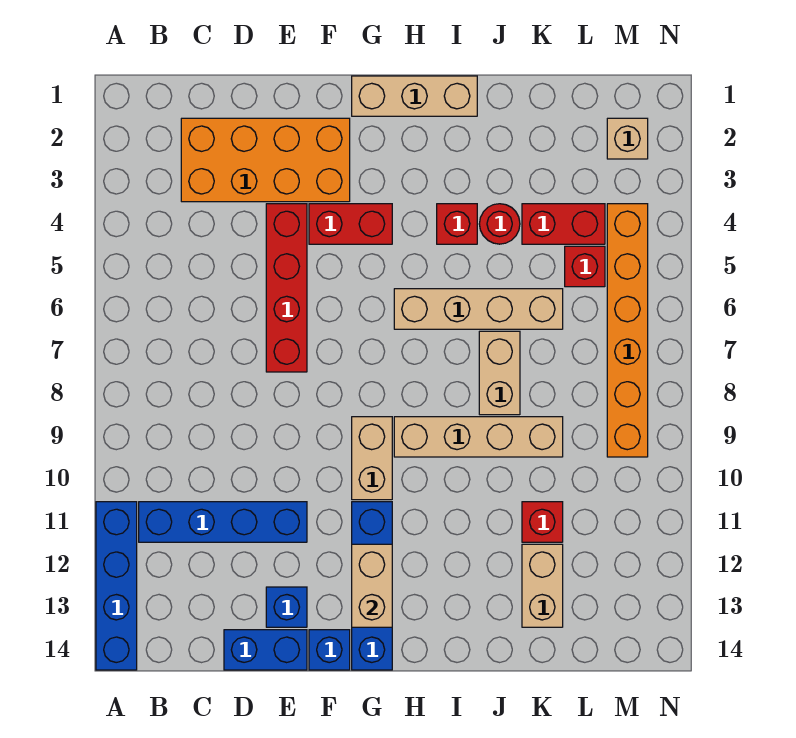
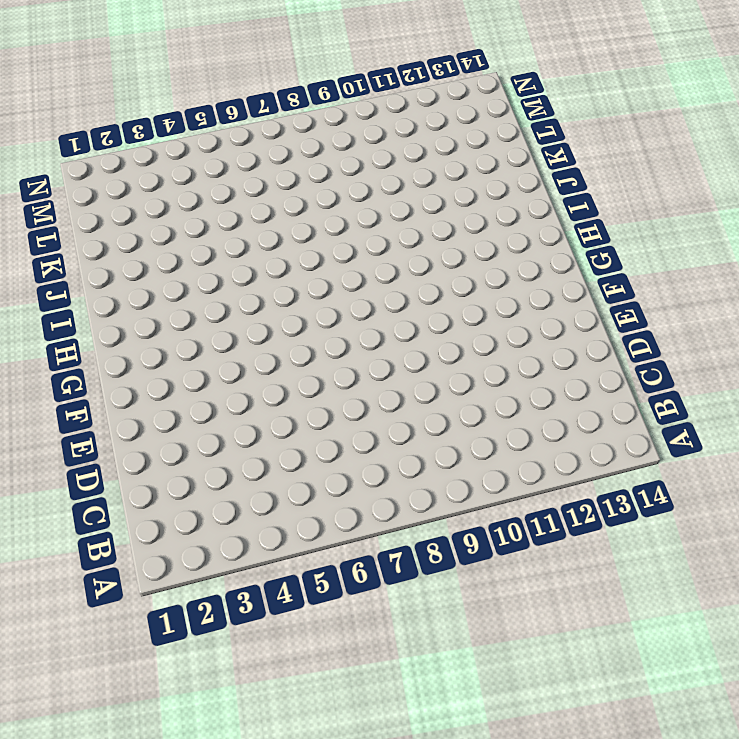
none -> blue 1x4 brick [96,502,137,670]
none -> blue 1x4 brick [139,502,307,542]
none -> orange 2x4 brick [181,118,350,202]

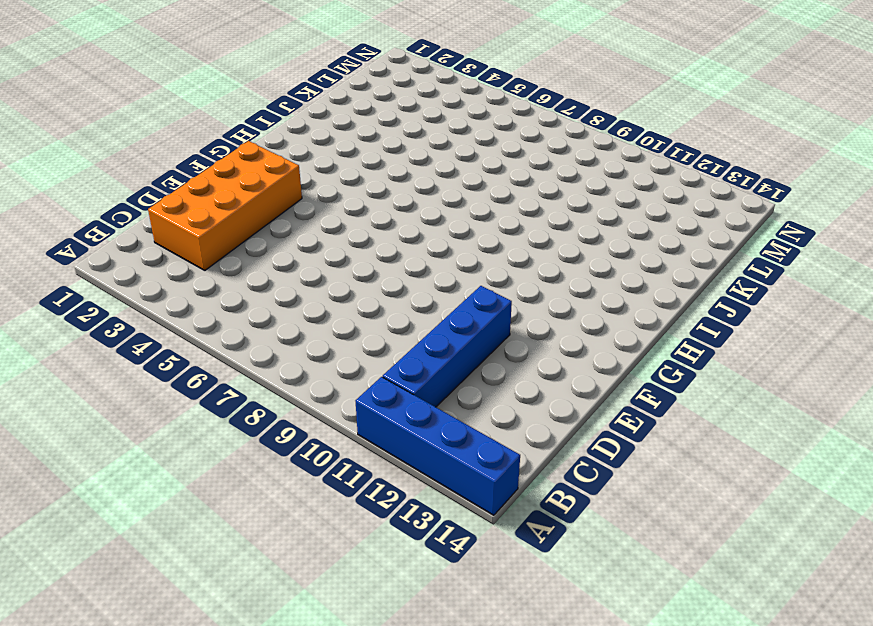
none -> blue 1x2 brick [224,630,307,670]
none -> red 1x4 brick [266,204,307,372]
none -> blue 1x1 brick [266,587,307,627]

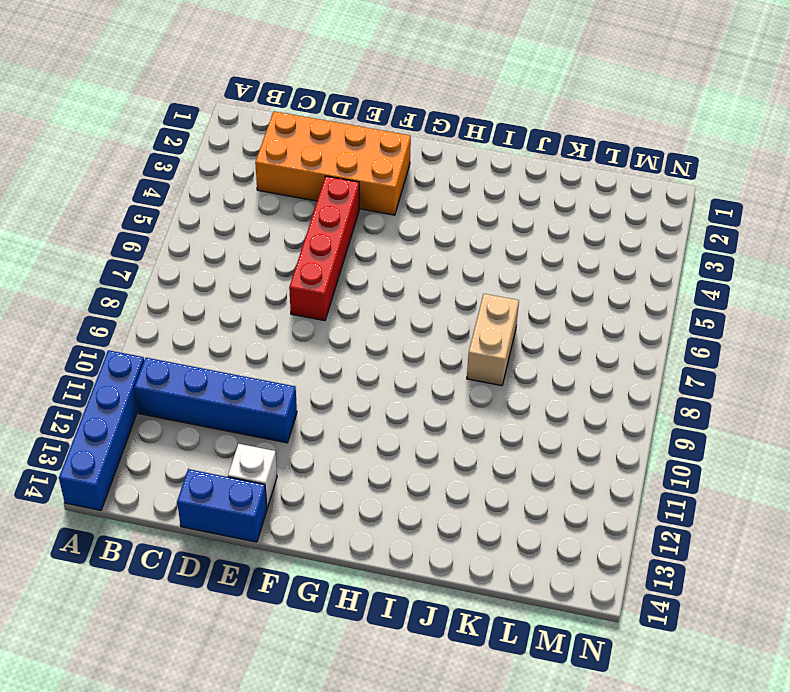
white 1x1 brick [228,444,277,508] -> blue 1x1 brick [266,587,307,627]
none -> red 1x2 brick [309,204,392,244]
none -> blue 1x1 brick [309,630,350,670]
none -> tan 1x3 brick [352,76,477,116]

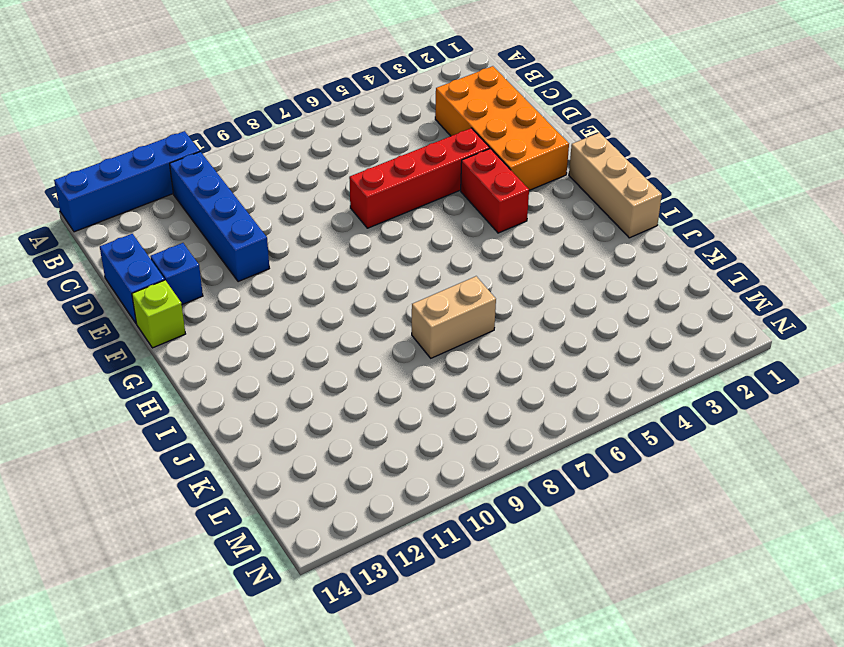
lime 1x1 brick [132,280,185,348] -> blue 1x1 brick [309,630,350,670]
none -> tan 1x2 brick [352,417,392,500]
none -> blue 1x4 brick [352,502,392,670]
none -> tan 1x4 brick [394,289,563,329]

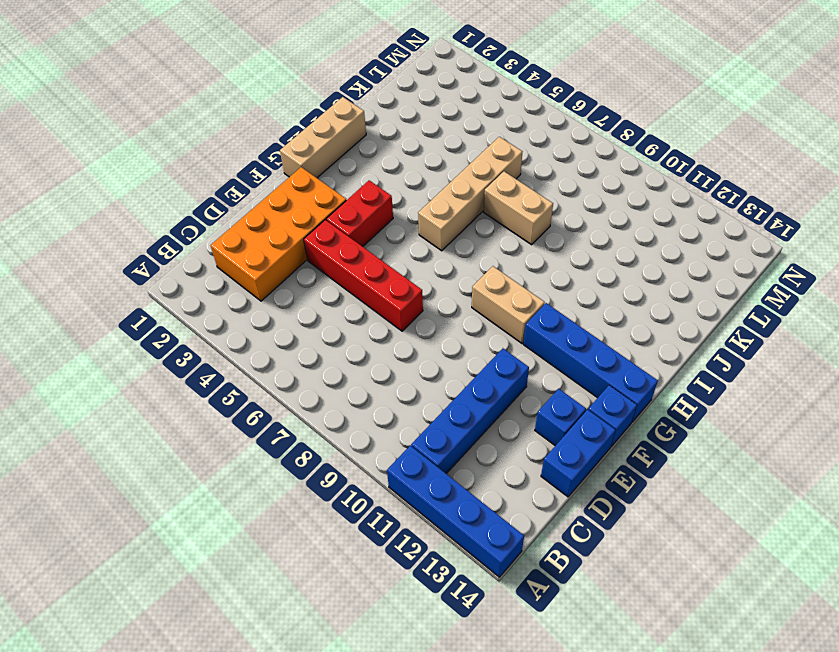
none -> tan 1x4 brick [394,417,563,457]
none -> red 1x1 brick [437,204,477,244]
none -> red 1x1 round brick [479,204,520,244]

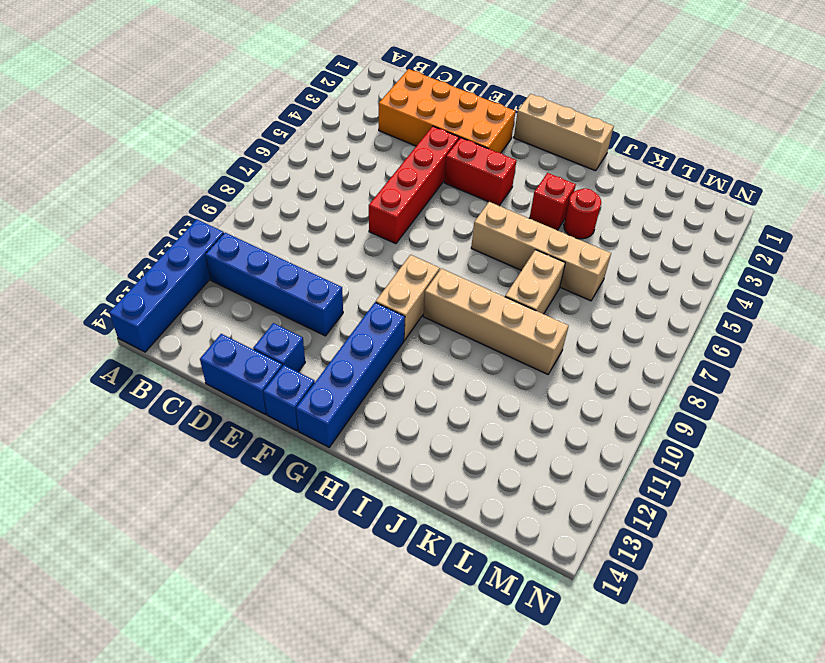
none -> red 1x2 brick [522,204,605,244]
none -> red 1x1 brick [522,502,563,542]
none -> tan 1x2 brick [522,544,563,627]

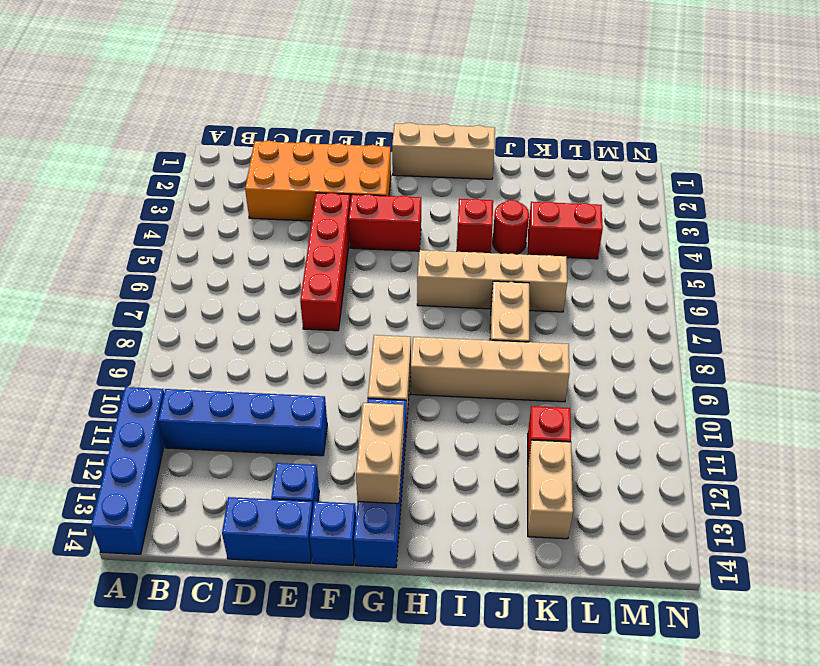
none -> red 1x1 brick [565,246,605,287]
none -> tan 1x1 brick [607,118,648,159]
none -> orange 1x6 brick [607,204,648,457]

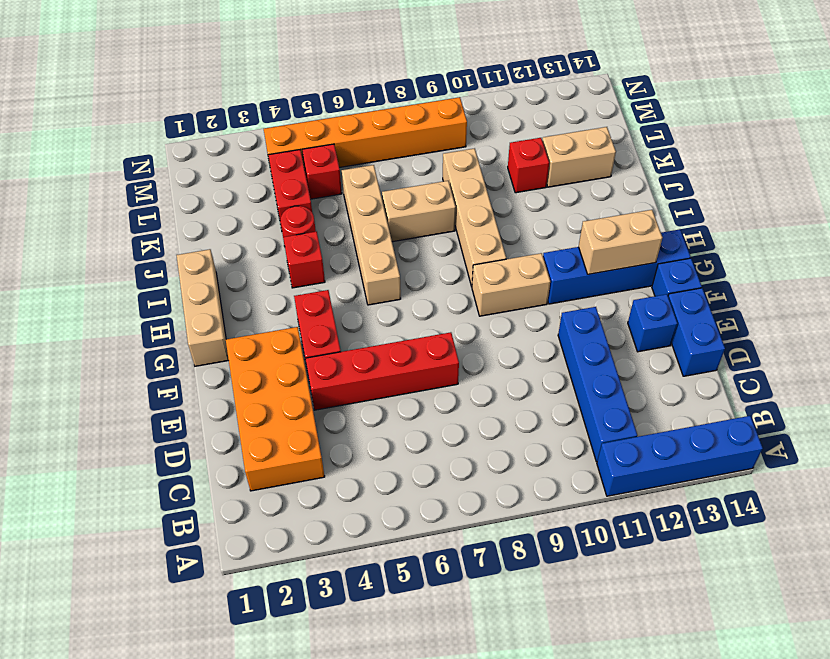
none -> tan 1x1 brick [607,118,648,159]

